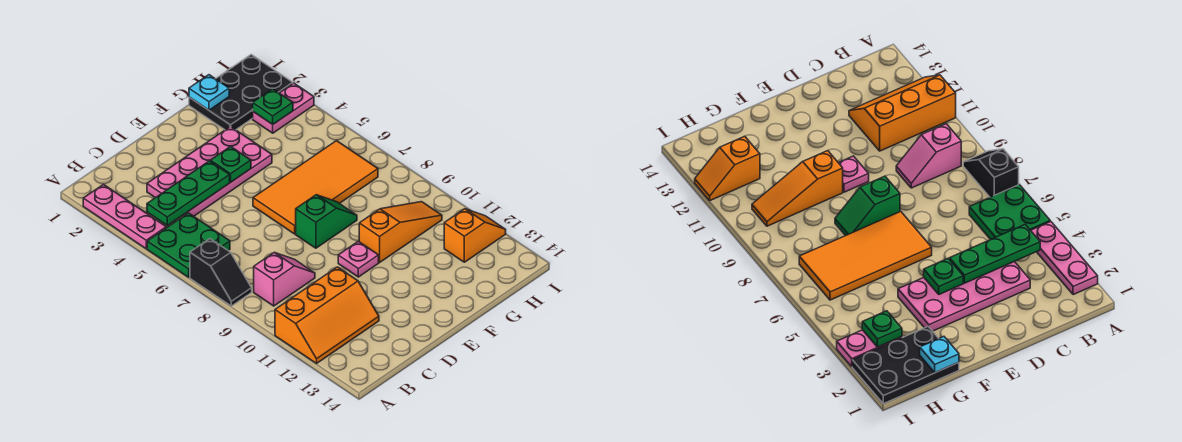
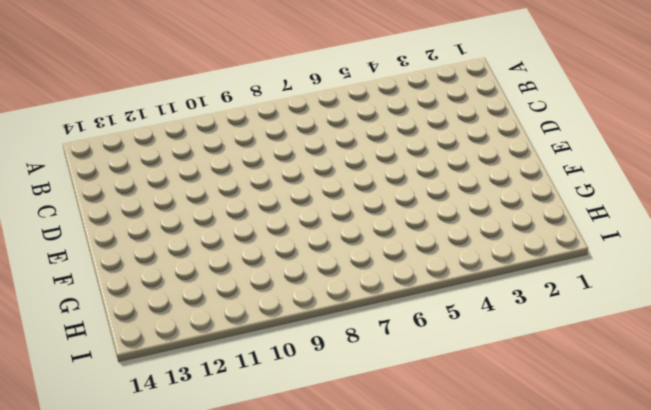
none -> pink 1x3 plate [83,185,166,249]
none -> green 2x2 plate [147,213,230,277]
none -> black 1x2 slope [190,239,252,306]

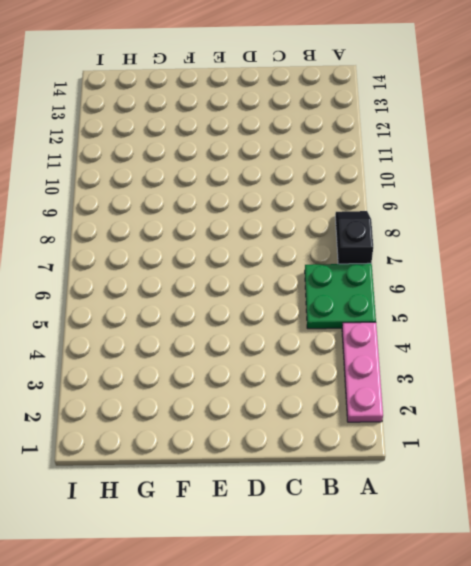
none -> orange 2x3 slope [275,267,379,363]
none -> pink 1x2 slope [254,253,315,306]
none -> pink 2x4 plate [147,126,272,216]

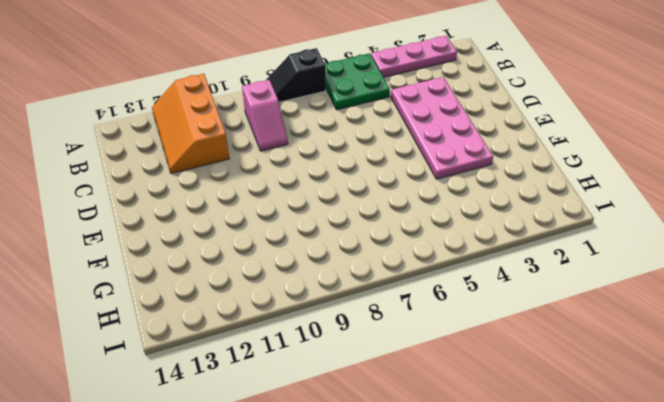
none -> orange 2x4 tile [253,141,378,234]
none -> green 1x2 slope [296,195,357,248]
none -> pink 1x1 plate [338,241,379,277]

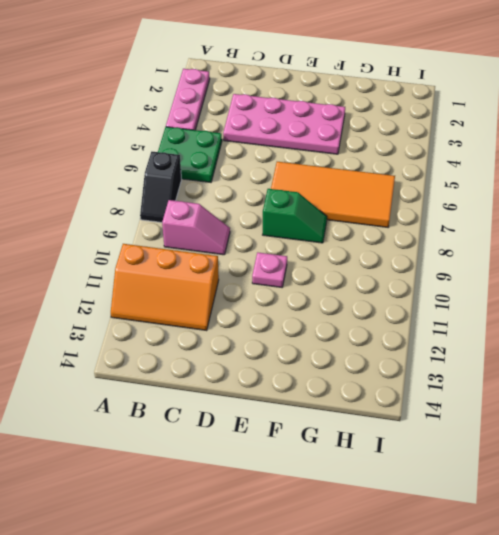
none -> orange 1x3 slope [359,202,442,262]
none -> black 2x3 plate [189,55,293,130]
none -> pink 1x2 plate [253,83,314,133]

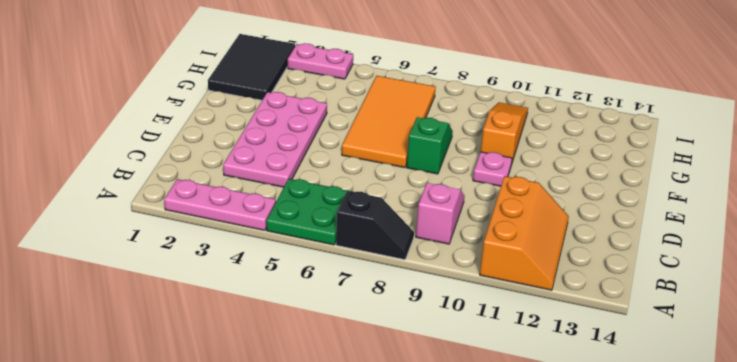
black 2x3 tile [208,34,295,100] -> black 2x3 plate [189,55,293,130]
pink 1x2 plate [288,43,353,79] -> pink 1x2 plate turned to [253,83,314,133]
none -> orange 1x2 slope [444,209,506,262]
none -> green 1x3 plate [147,161,230,225]
none -> green 1x1 plate [210,147,251,182]

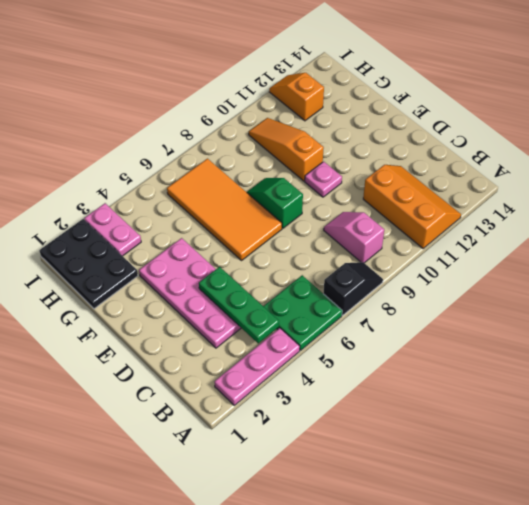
none -> green 1x1 plate [210,147,251,182]
none -> cyan 1x1 plate [189,75,229,110]
none -> green 1x1 plate [253,89,293,124]

